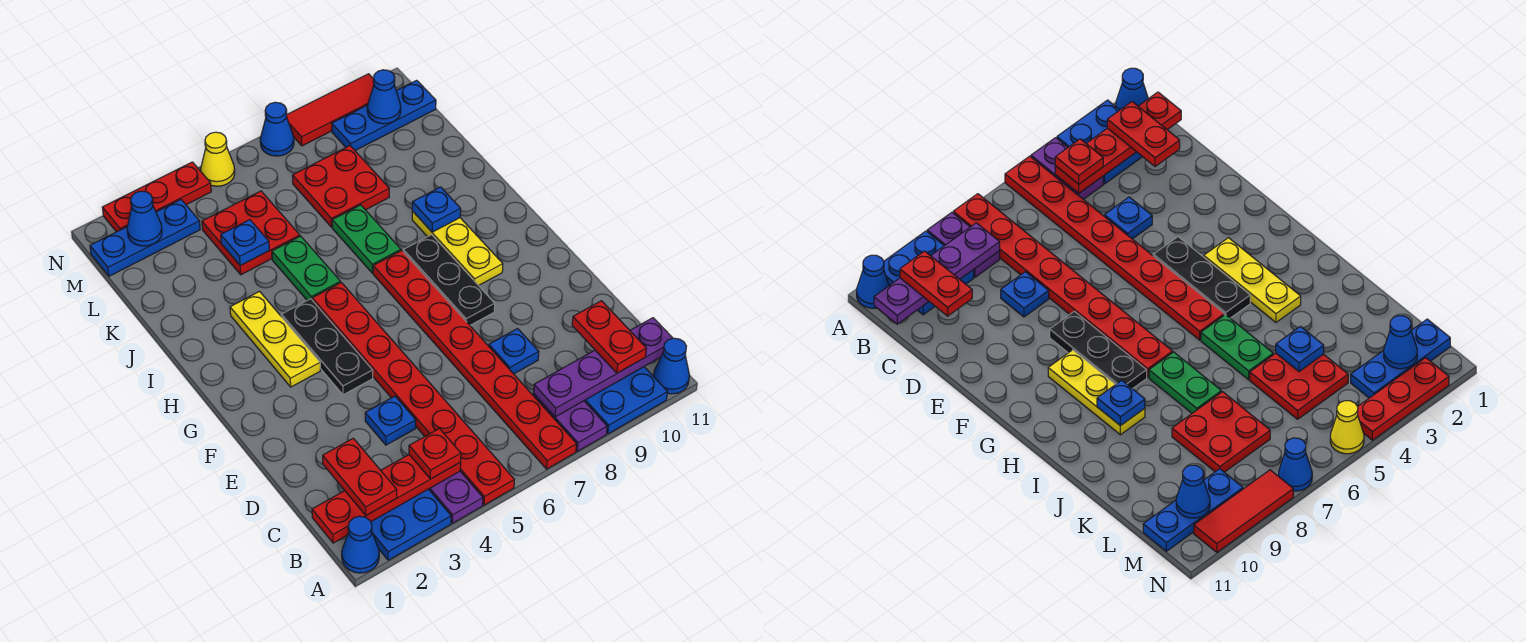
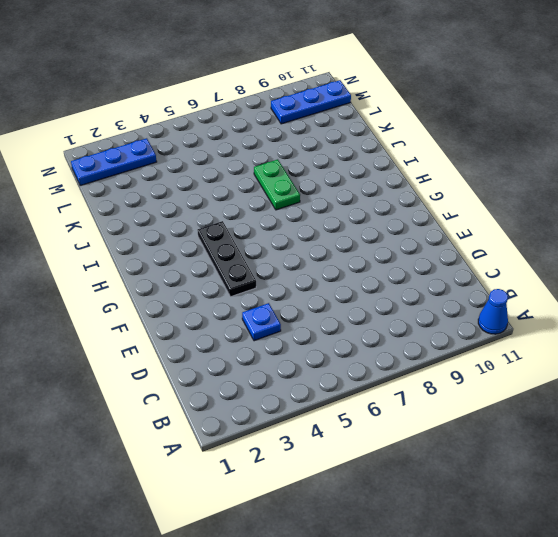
none -> blue 1x1 cone [342,516,379,573]
none -> blue 2x2 plate [371,489,451,560]
none -> purple 1x2 plate [429,471,483,523]
none -> red 1x8 plate [312,283,514,505]

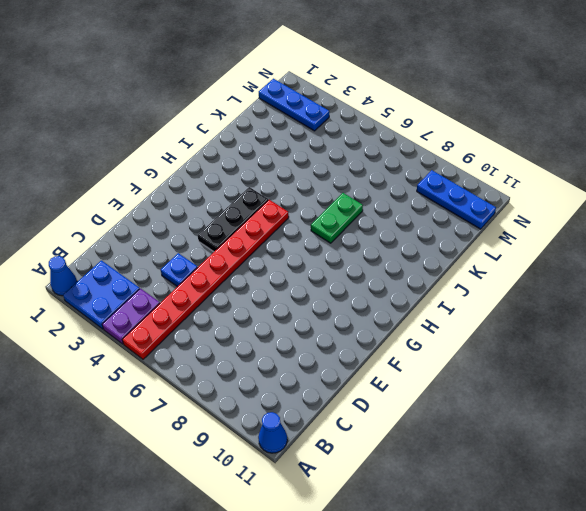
none -> red 1x8 plate [373,251,577,469]
none -> purple 1x2 plate [533,394,607,451]
none -> blue 2x2 plate [584,367,668,434]
none -> blue 1x1 plate [489,329,539,374]

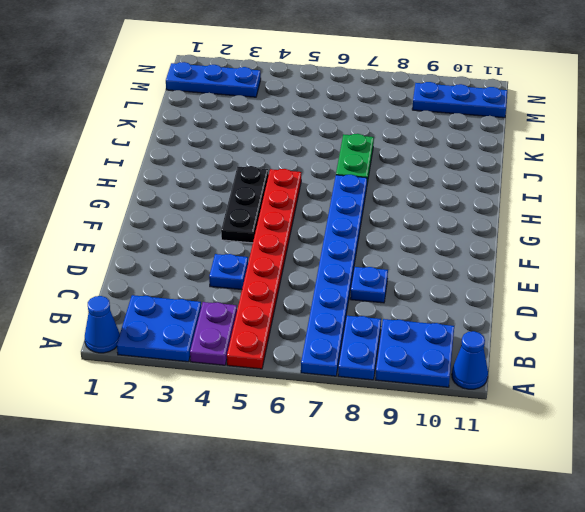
blue 1x8 plate [301,175,367,376] -> red 1x8 plate [373,251,577,469]
blue 1x2 plate [338,316,381,380] -> purple 1x2 plate [533,394,607,451]
none -> black 1x3 plate [403,235,495,325]
none -> yellow 1x3 plate [230,291,320,387]
none -> yellow 1x3 plate [412,211,503,286]
none -> green 1x2 plate [272,236,341,300]

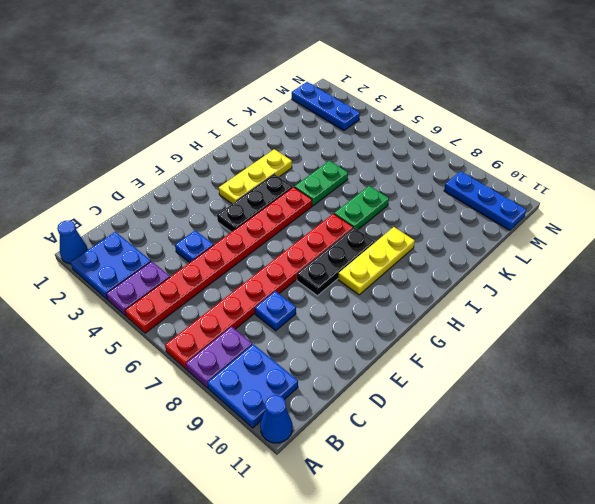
none -> red 2x2 plate [202,191,300,275]
none -> red 2x2 plate [293,146,389,227]
none -> red 1x3 plate [102,162,211,232]
none -> yellow 1x1 cone [201,132,235,186]

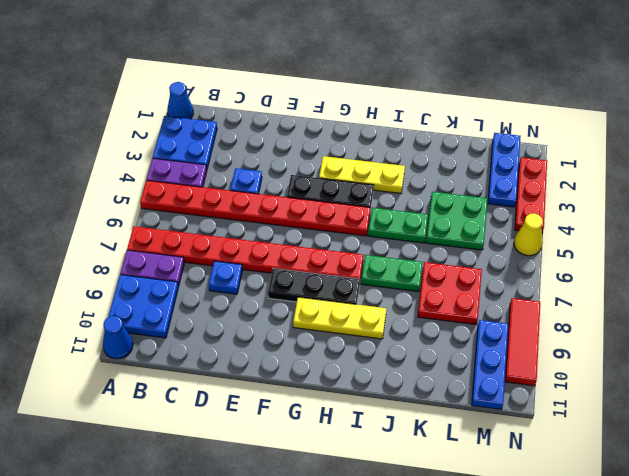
green 2x2 plate [426,192,488,250] -> red 2x2 plate [202,191,300,275]
none -> blue 1x1 cone [260,102,294,156]
none -> red 1x4 plate [312,455,461,543]
none -> purple 1x4 plate [533,318,673,417]
none -> blue 1x1 plate [412,187,461,232]

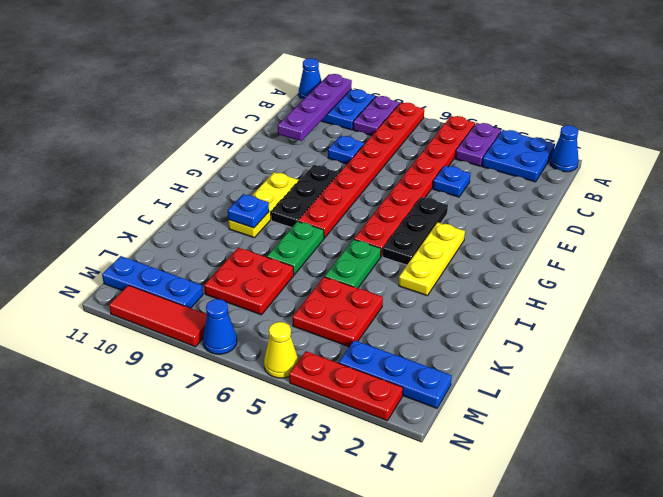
purple 1x4 plate [278,74,352,141] -> purple 1x4 plate turned to [533,318,673,417]
none -> red 1x4 plate [312,455,461,543]
none -> blue 1x1 plate [221,220,269,266]
none -> blue 1x1 cone [127,191,162,246]
none -> blue 1x1 cone [367,70,401,124]

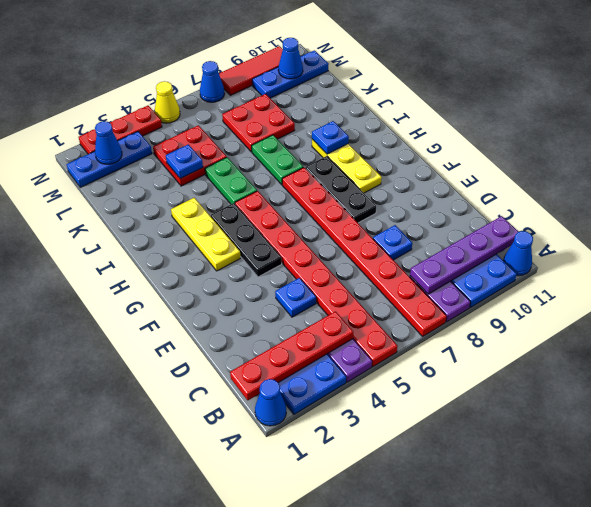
none -> red 1x2 plate [323,438,397,515]
none -> red 1x1 plate [409,429,461,479]
none -> red 1x2 plate [572,301,646,373]

